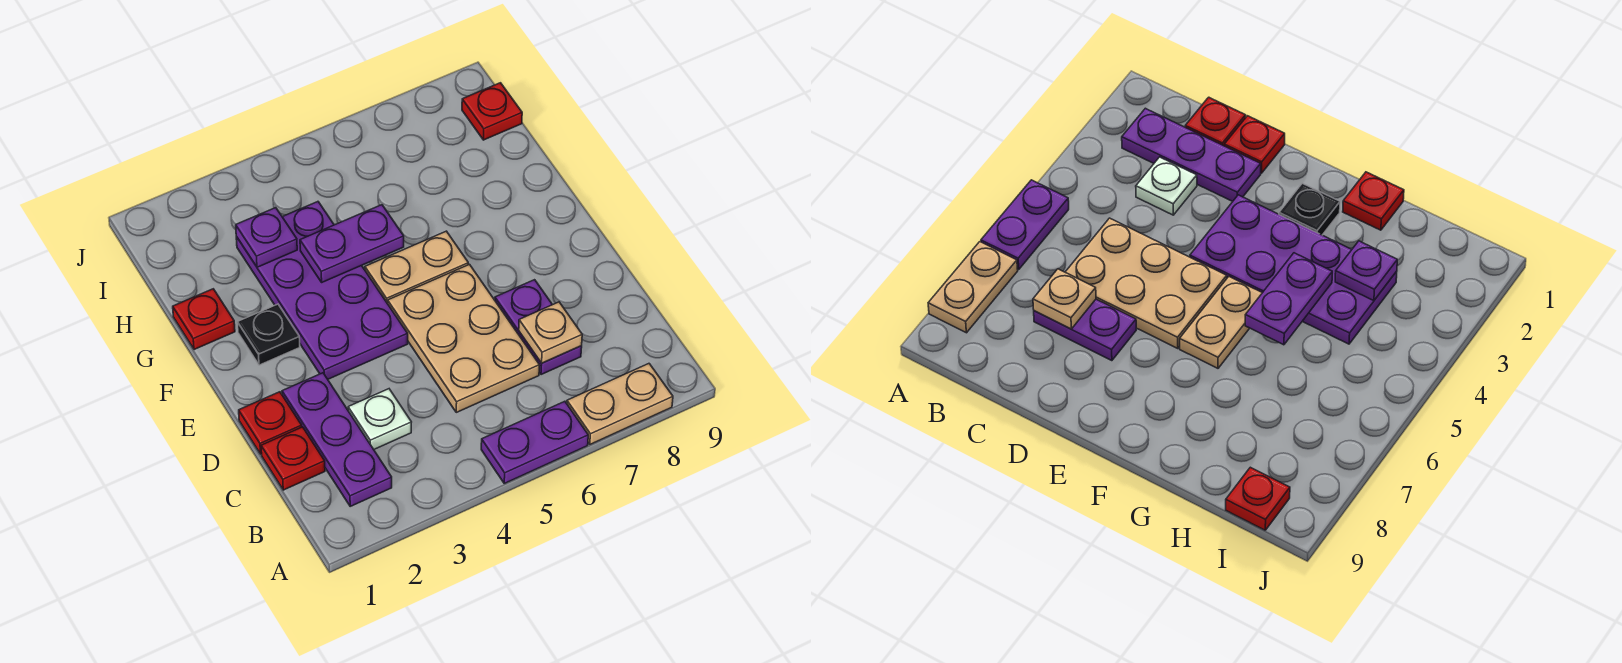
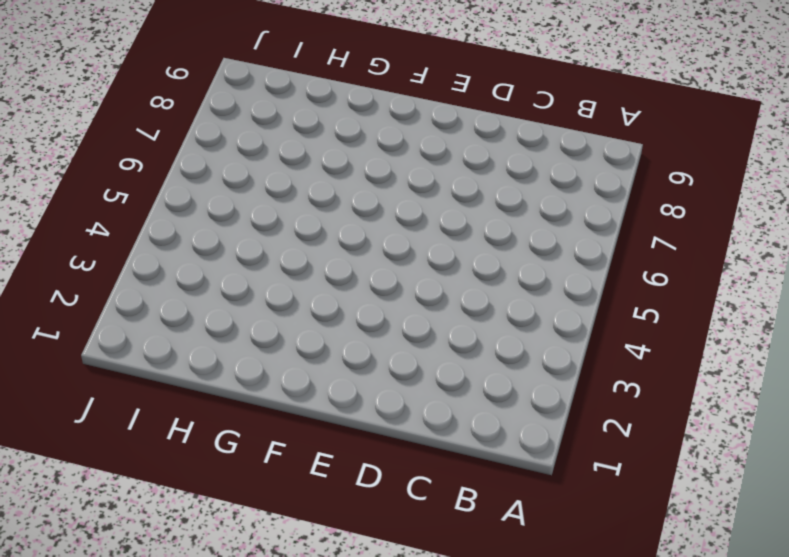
none -> purple 1x2 plate [481,401,588,483]
none -> tan 1x2 plate [567,364,673,444]
none -> purple 1x3 plate [282,373,392,506]

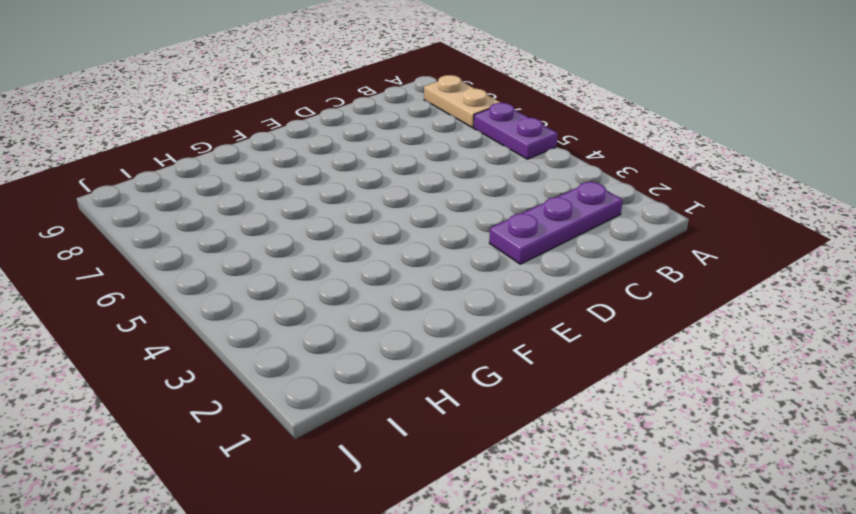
none -> red 1x1 plate [261,427,325,490]
none -> white 1x1 plate [348,389,411,449]
none -> tan 2x3 plate [388,264,540,412]

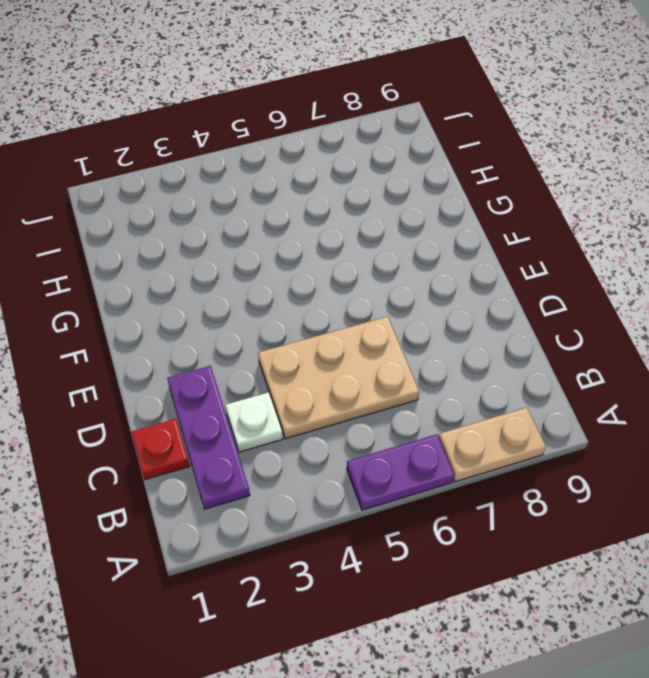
tan 2x3 plate [258,317,419,439] -> tan 2x3 plate turned to [388,264,540,412]
none -> purple 1x2 plate [495,280,582,375]
none -> red 1x1 plate [239,392,302,454]
none -> purple 2x4 plate [236,202,408,379]

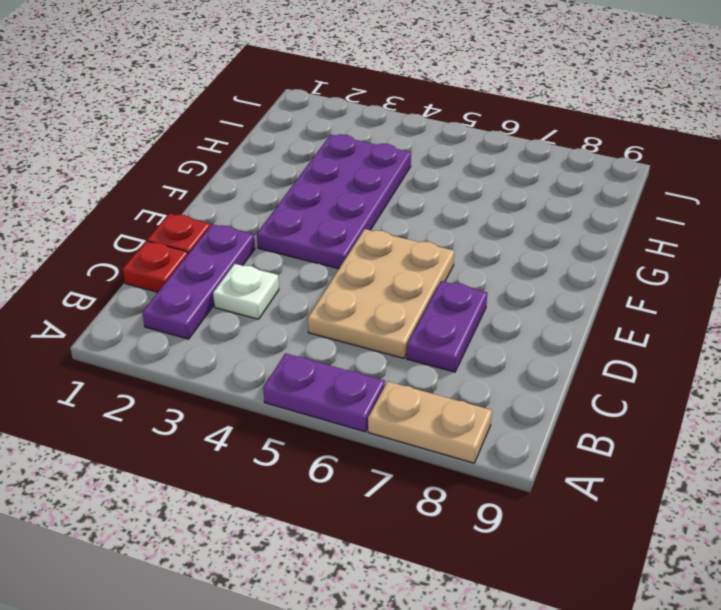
none -> black 1x1 plate [237,304,300,365]
none -> tan 1x2 plate [365,231,468,304]
none -> red 1x1 plate [173,289,235,350]

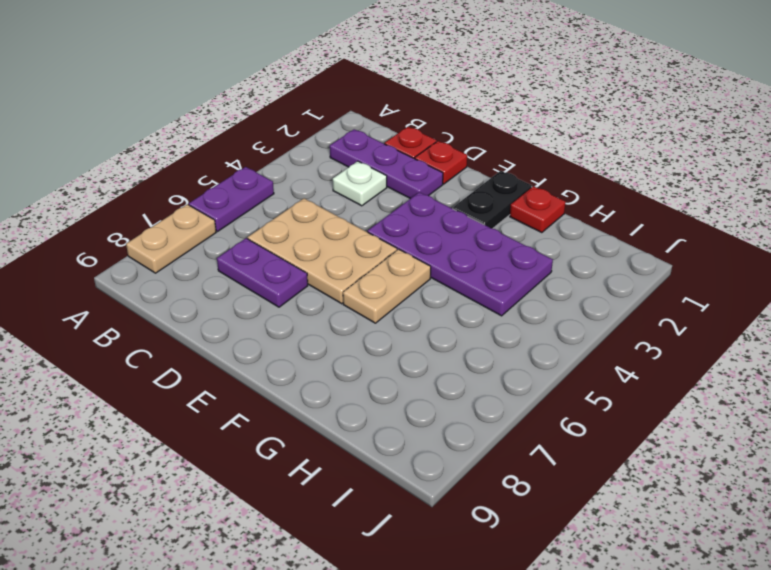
black 1x2 plate [453,171,532,229] -> black 1x1 plate [237,304,300,365]
none -> red 1x1 plate [462,83,522,140]
none -> tan 1x1 plate [519,302,582,363]
none -> purple 1x2 plate [300,205,404,282]

